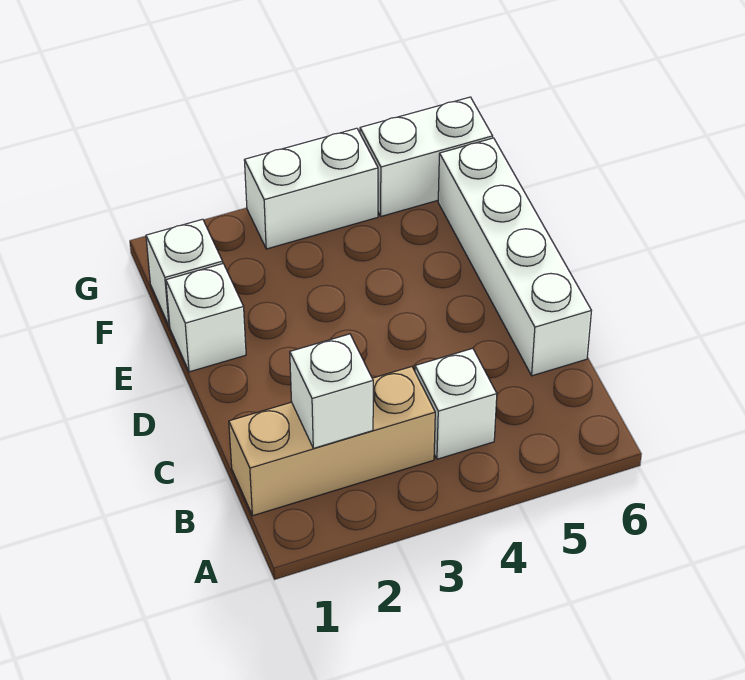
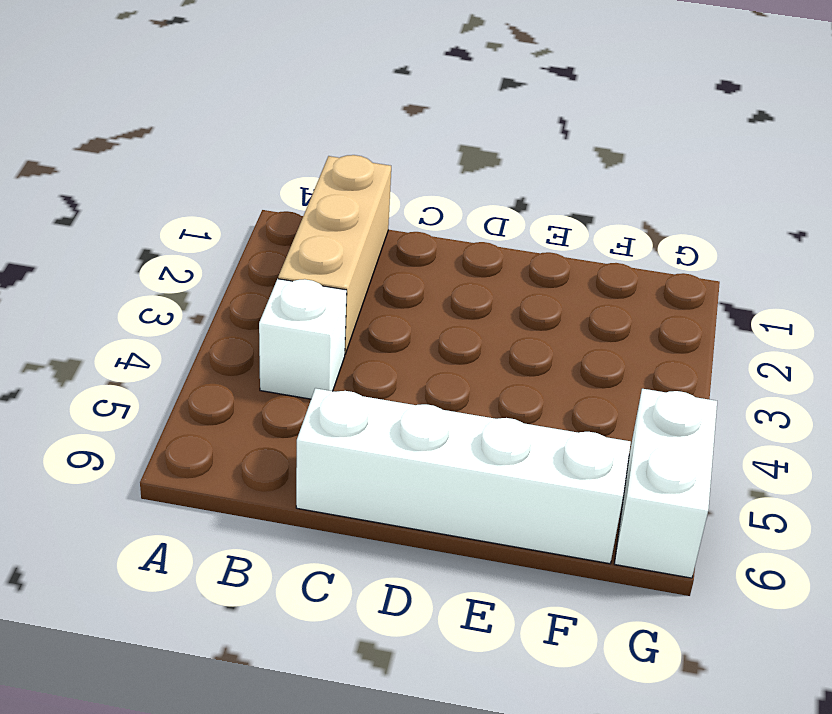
none -> white 1x1 brick [166,264,246,372]
none -> white 1x1 brick [146,219,223,326]

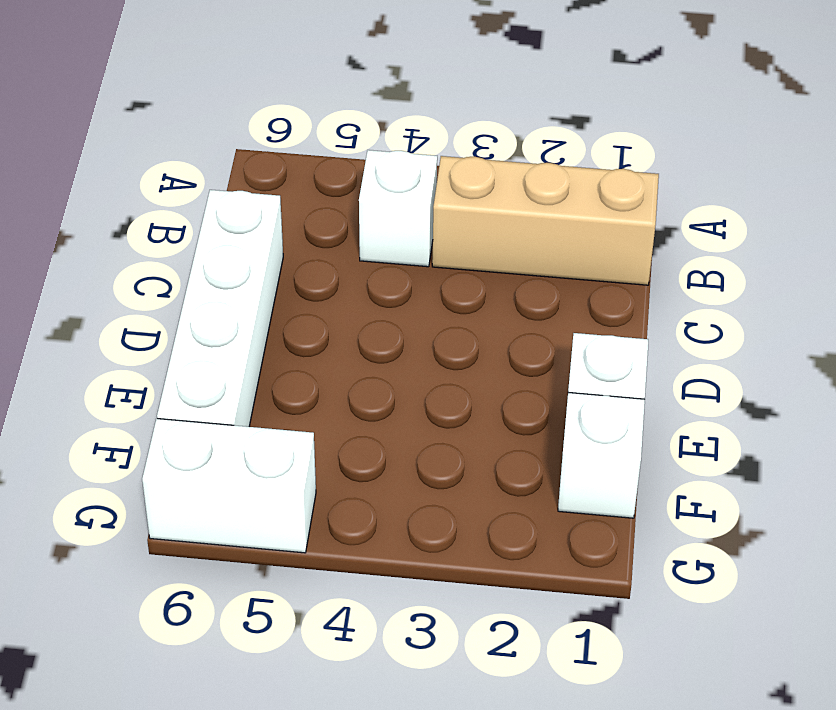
none -> white 1x2 brick [244,128,378,249]
none -> white 1x1 brick [290,334,373,448]

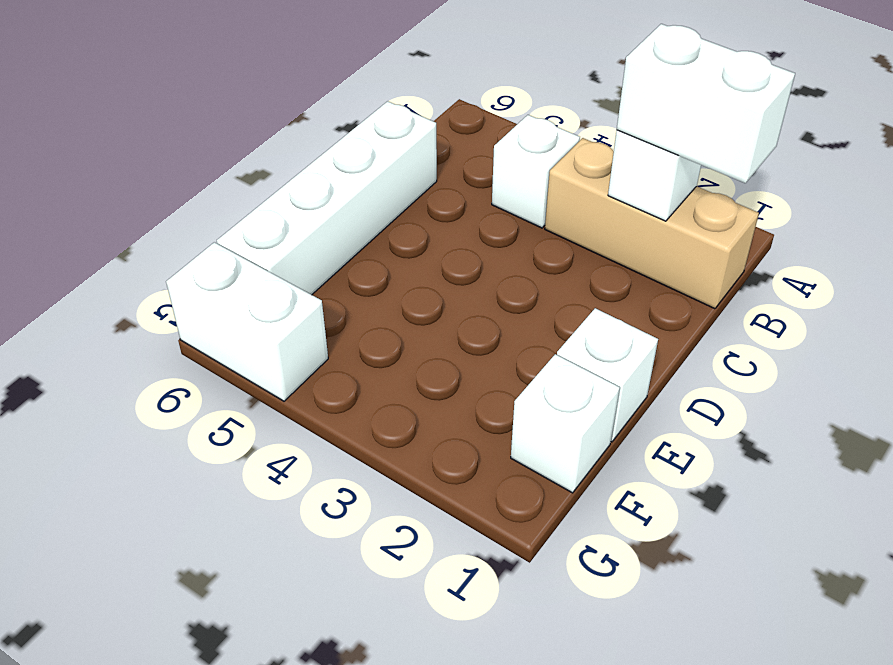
white 1x2 brick [617,24,795,183] -> white 1x2 brick moved to [244,128,378,249]

